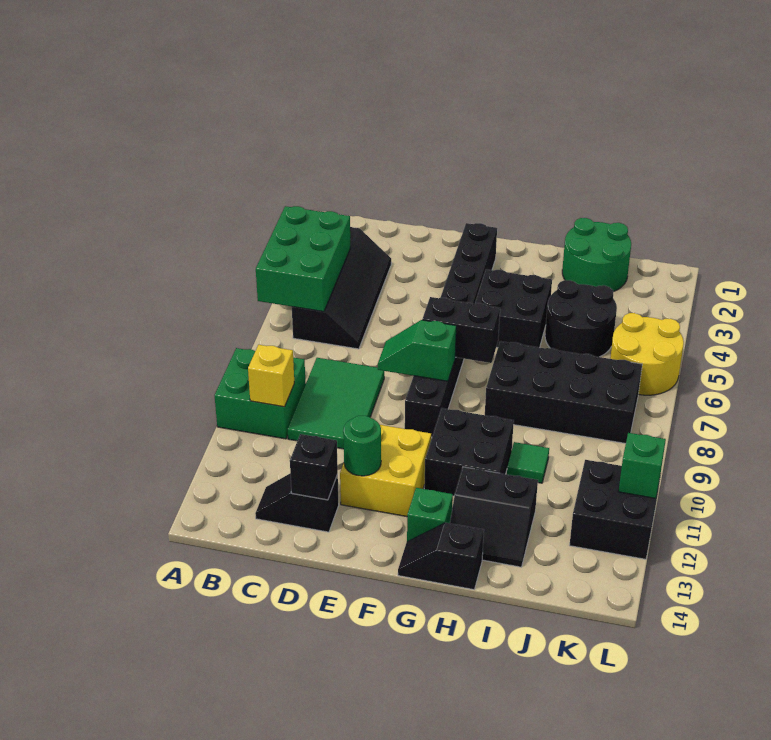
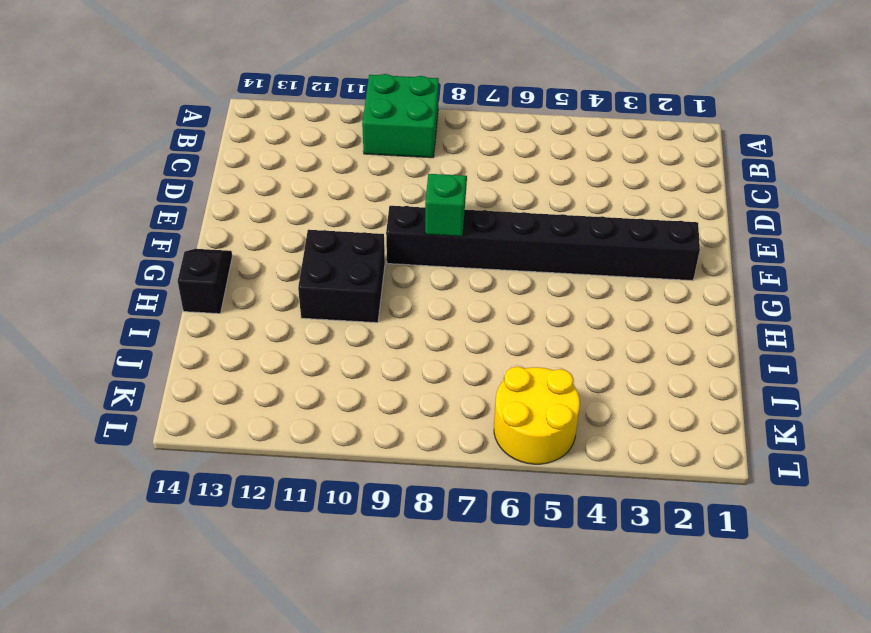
none -> black 2x4 slope [292,227,391,349]
none -> green 2x3 tile [288,358,384,449]
none -> black 1x2 slope [255,474,339,532]

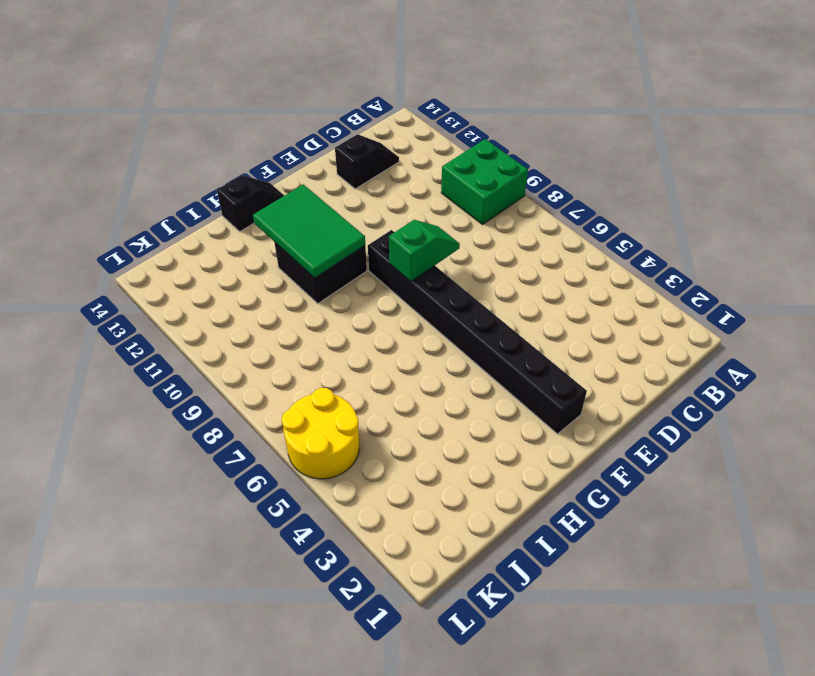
green 2x3 tile [253,184,365,278] -> green 2x3 tile moved to [288,358,384,449]
none -> black 2x4 slope [292,227,391,349]
none -> yellow 2x2 brick [340,425,431,517]
none -> black 2x2 brick [475,269,552,348]

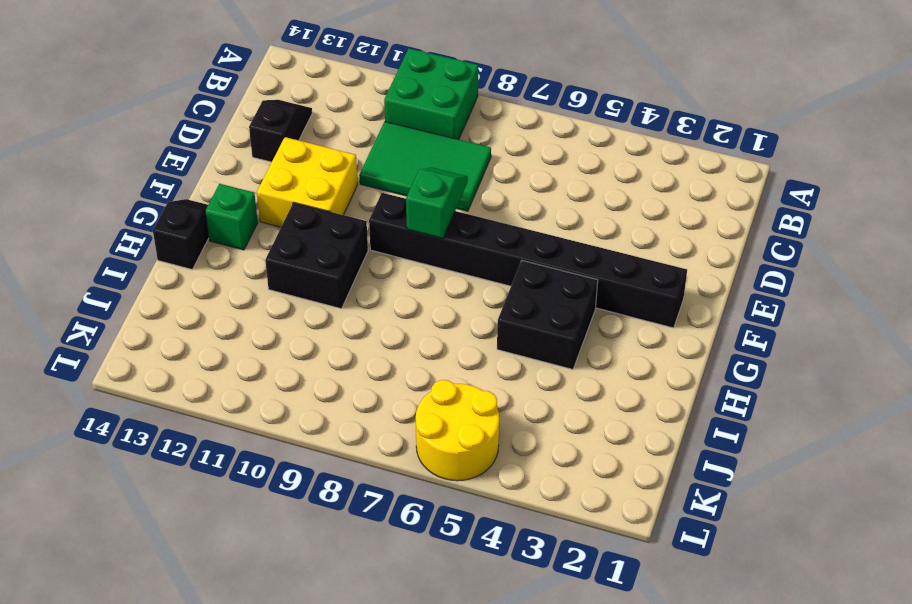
none -> black 2x4 slope [292,227,391,349]
none -> black 2x4 brick [485,341,642,443]
none -> black 2x2 slope [450,467,538,567]

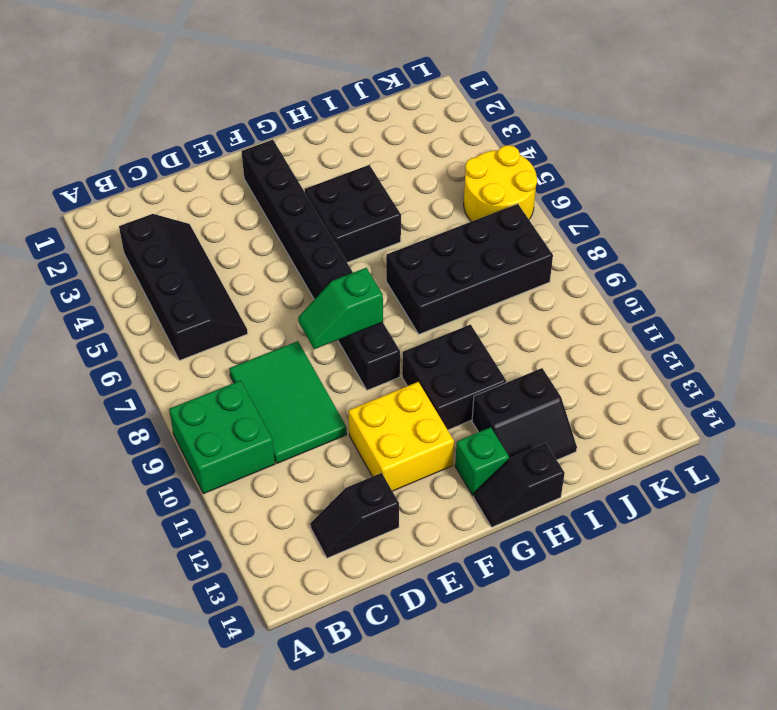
none -> green 2x2 round brick [562,218,631,292]
none -> black 2x2 round brick [545,280,617,357]
none -> green 1x1 tile [507,442,549,483]

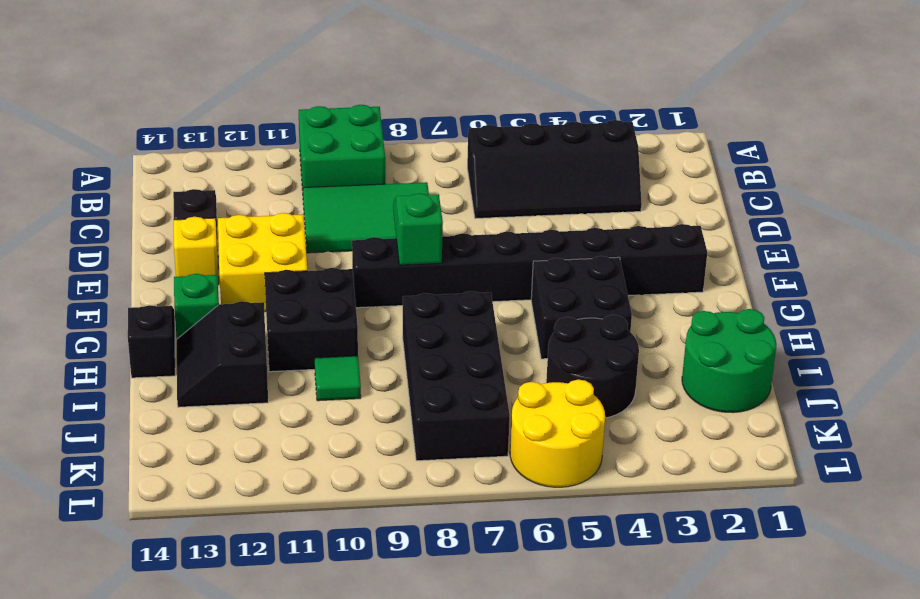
yellow 1x1 brick [174,217,219,285] -> yellow 1x1 brick moved to [248,345,294,407]
none -> black 2x2 brick [570,460,660,559]
none -> green 2x3 brick [256,206,350,312]
none -> black 1x1 brick [290,434,338,500]

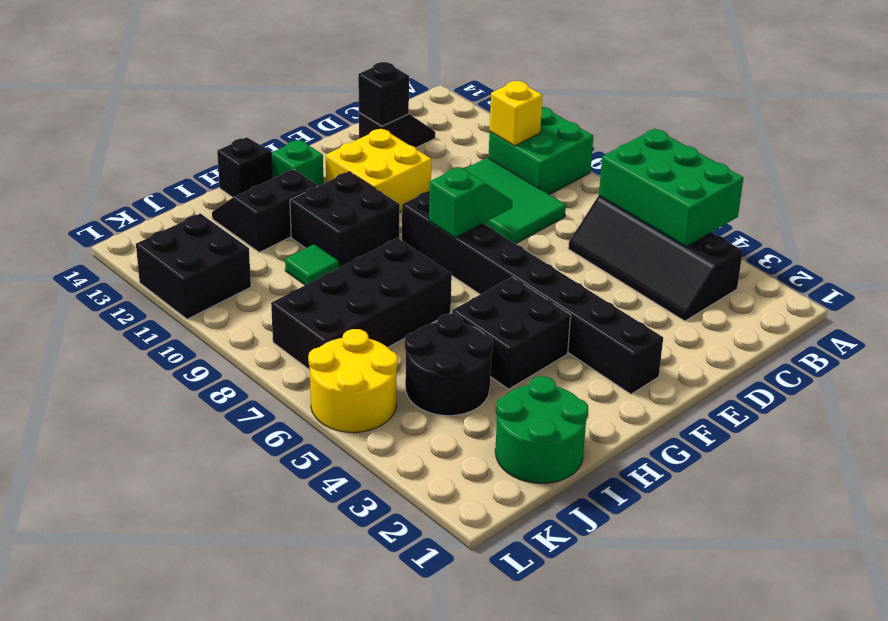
none -> green 1x1 round brick [343,416,381,476]
none -> black 1x2 brick [422,297,500,363]
none -> green 1x1 brick [619,433,666,498]

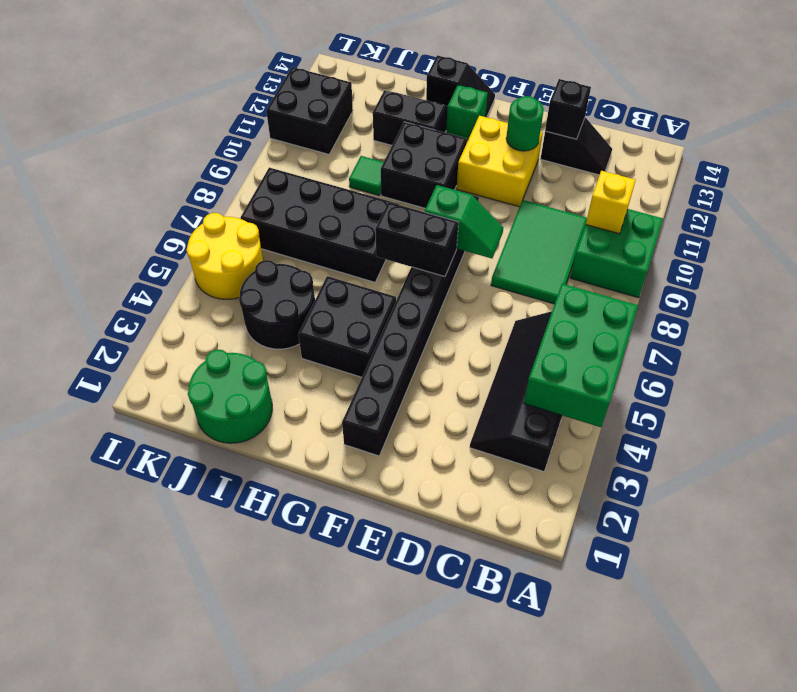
none -> green 1x1 brick [619,433,666,498]

